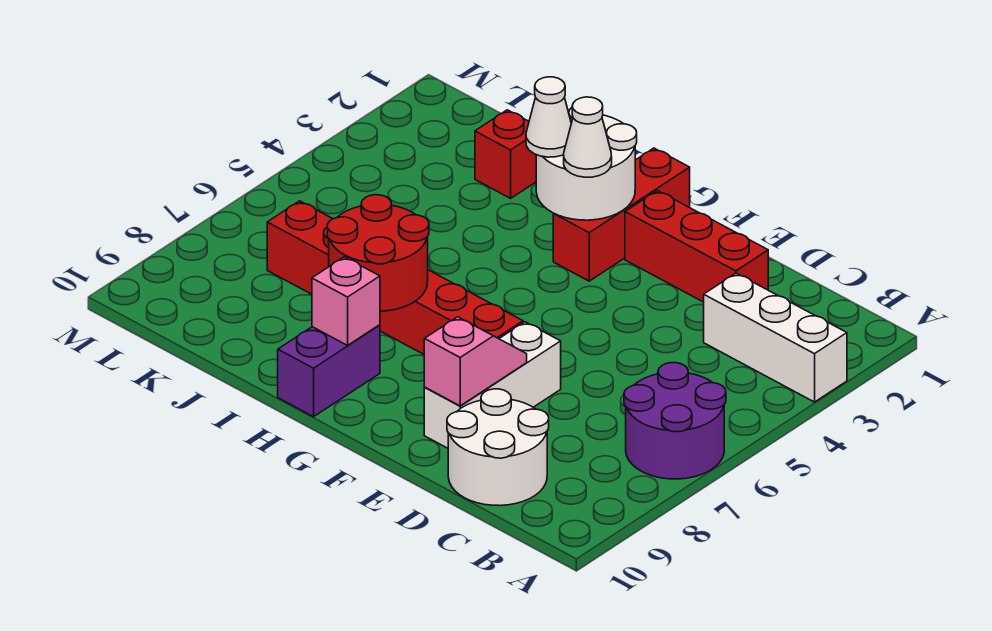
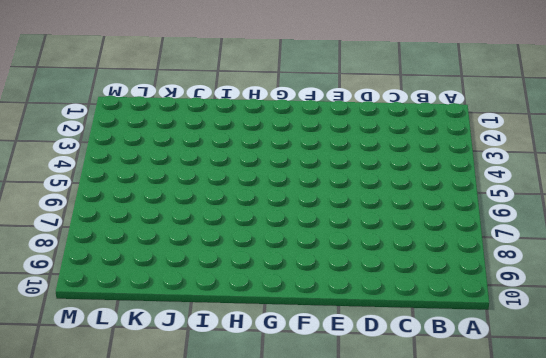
none -> white 1x3 brick [704,273,847,402]
none -> purple 2x2 round brick [624,363,726,479]
none -> white 2x2 round brick [447,389,549,506]

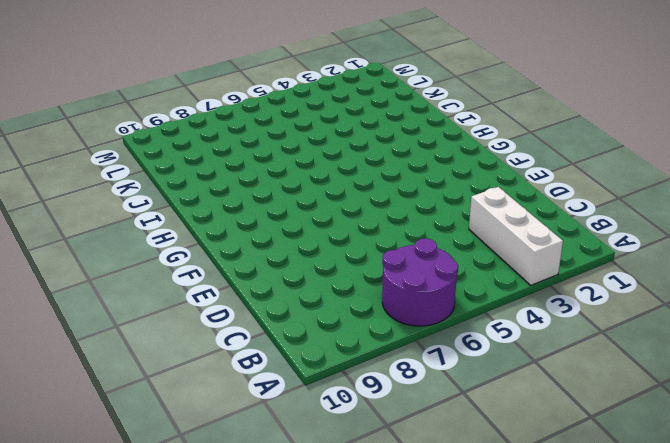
none -> white 2x2 round brick [447,389,549,506]
none -> red 1x3 brick [625,191,768,302]
none -> white 1x3 brick [424,322,561,448]

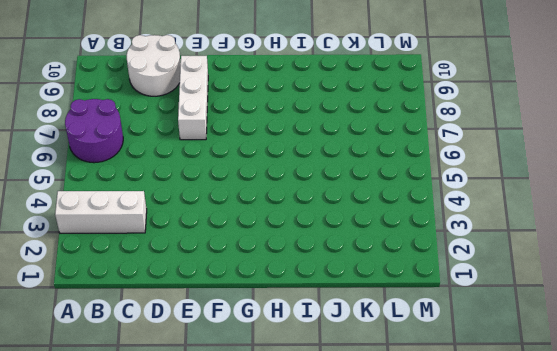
none -> red 1x3 brick [625,191,768,302]
none -> red 1x6 brick [267,201,523,354]
none -> red 1x3 brick [553,148,690,281]

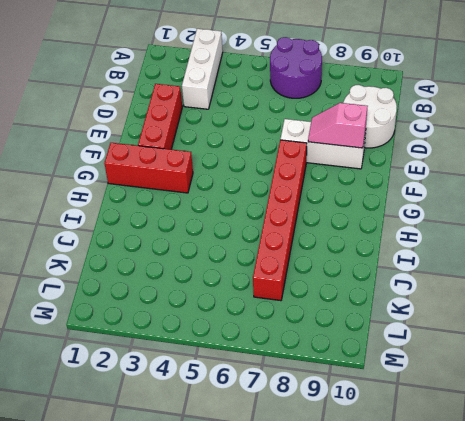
none -> purple 1x2 brick [278,325,380,417]
none -> red 1x1 brick [475,110,536,198]
none -> white 2x2 round brick [536,108,637,220]

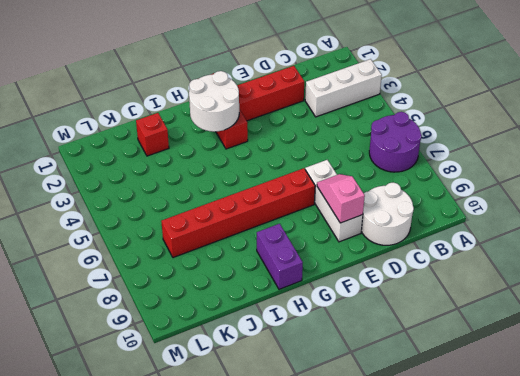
none -> red 2x2 round brick [327,195,429,311]
none -> pink 1x1 brick [312,257,380,345]
none -> white 1x1 cone [564,97,612,177]

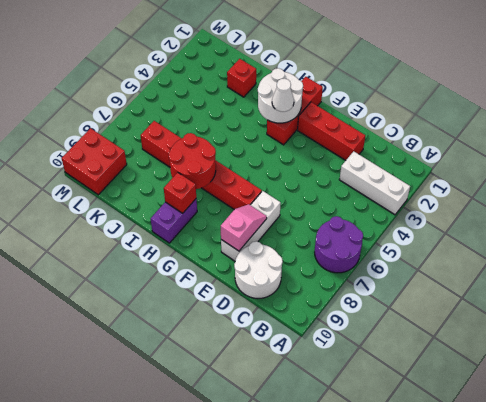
red 1x1 brick [164,173,196,213] -> pink 1x1 brick [312,257,380,345]
red 2x2 brick [62,128,127,195] -> none
none -> white 1x1 cone [526,77,571,157]

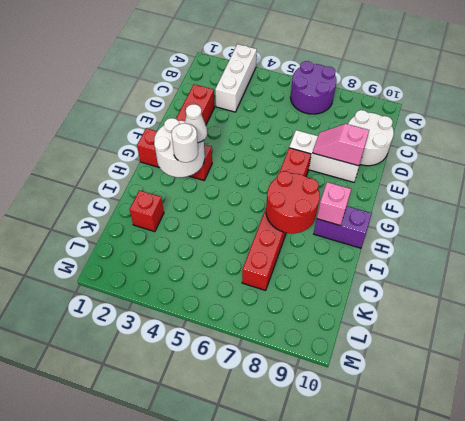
white 1x1 round brick [171,123,198,162] -> white 1x1 cone [526,77,571,157]

